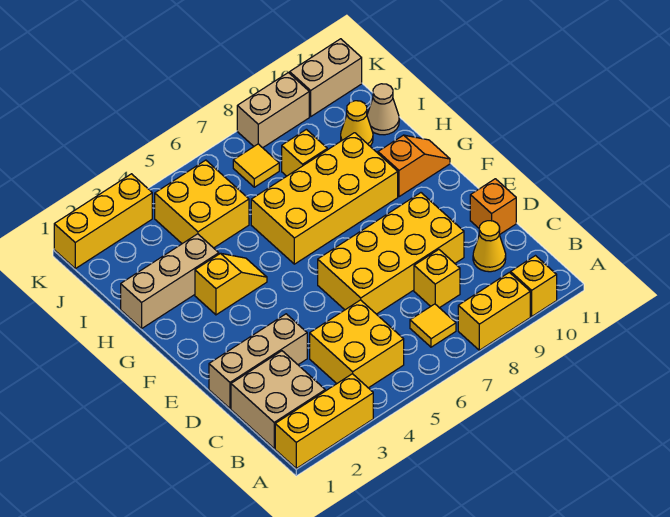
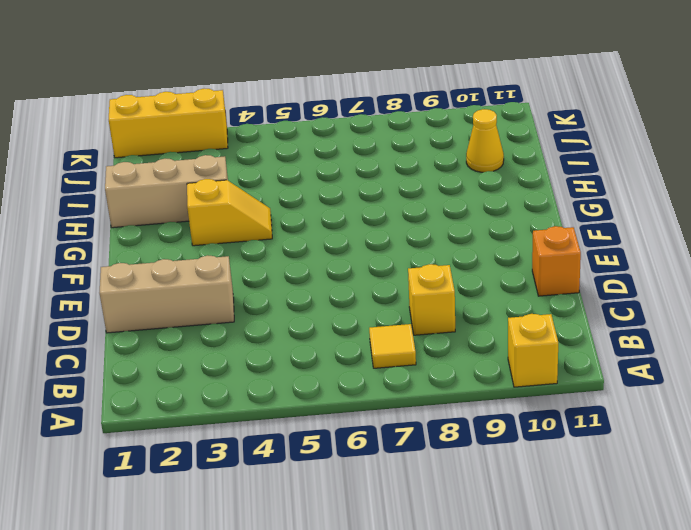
none -> yellow 1x3 brick [275,374,373,468]
none -> yellow 1x2 brick [458,272,530,350]
none -> tan 2x2 brick [231,351,325,448]

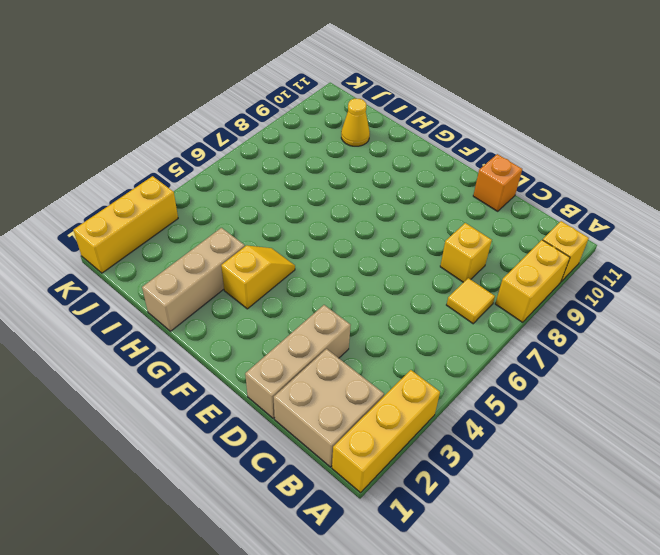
none -> yellow 2x2 brick [310,300,404,388]
none -> yellow 1x1 cone [473,221,506,272]
none -> yellow 2x4 brick [318,193,464,314]

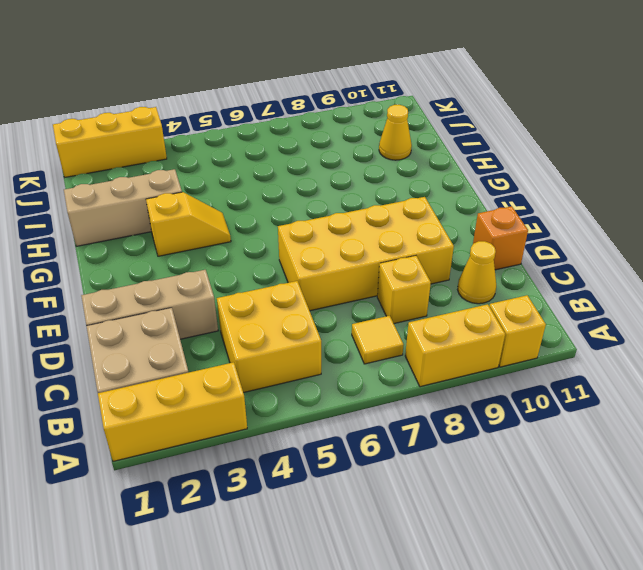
none -> yellow 2x4 brick [251,133,398,264]
none -> orange 1x2 slope [378,135,450,197]
none -> yellow 2x2 brick [155,160,249,248]

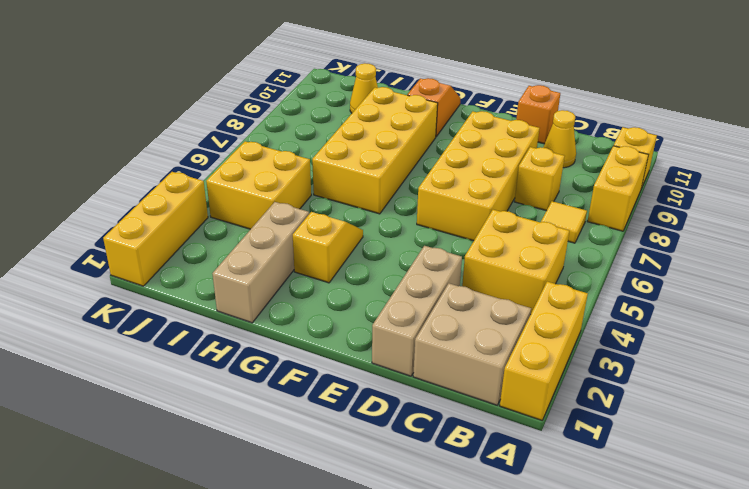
none -> yellow 1x1 brick [282,129,327,176]
none -> tan 1x1 cone [367,84,399,135]
none -> yellow 1x1 tile [233,144,279,187]

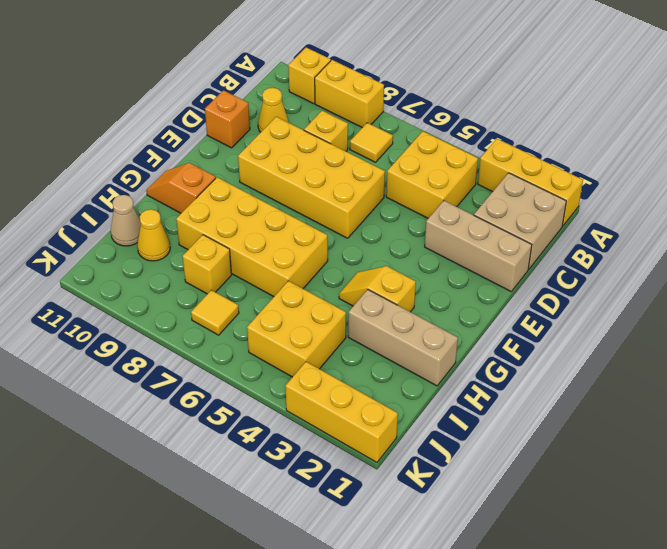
none -> tan 1x2 brick [237,73,309,148]
none -> tan 1x2 brick [290,39,362,116]

